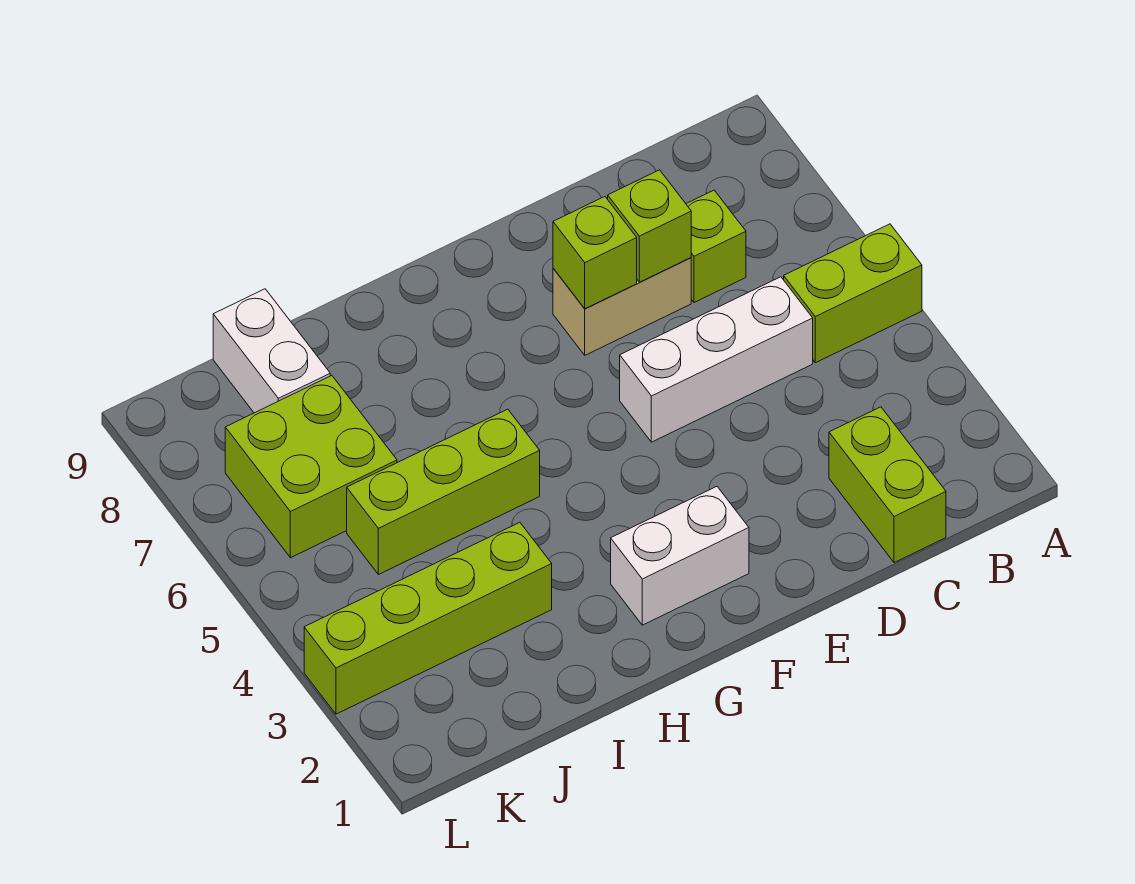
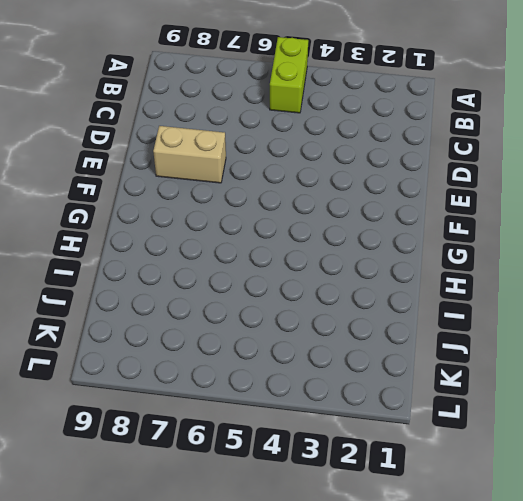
tan 1x2 brick [153,126,226,183] -> tan 1x2 brick turned to [553,258,691,355]
none -> lime 1x2 brick [829,407,946,563]
none -> white 1x3 brick [620,277,813,442]
none -> lime 1x1 brick [686,190,746,302]

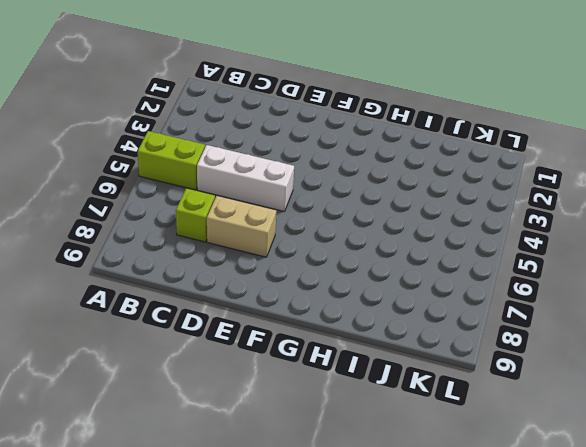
none -> lime 1x2 brick [829,407,946,563]
none -> white 1x2 brick [611,487,749,625]
none -> lime 1x3 brick [347,409,540,575]

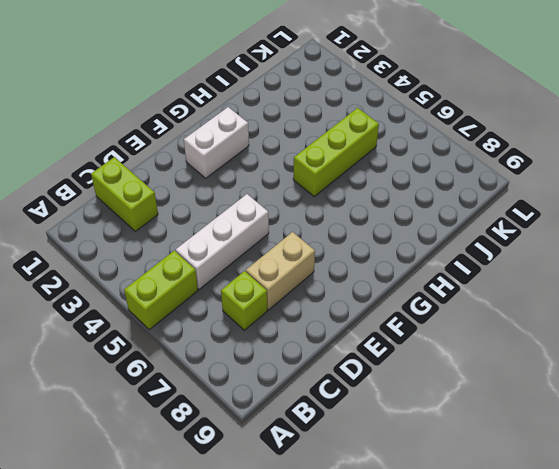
none -> lime 1x4 brick [304,522,552,714]
none -> lime 2x2 brick [225,376,397,558]
none -> white 1x2 brick [213,289,330,413]

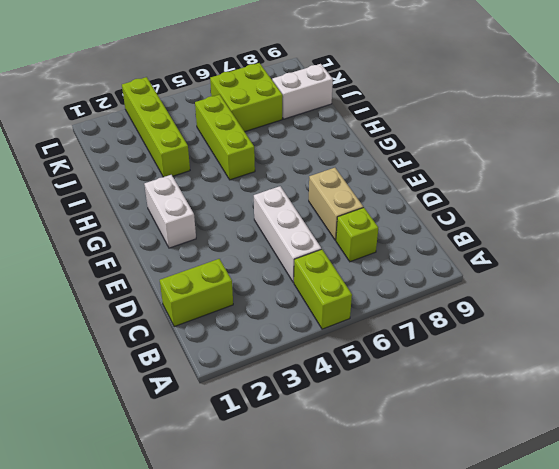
none -> lime 1x1 brick [608,170,691,282]
none -> lime 1x1 brick [553,197,637,309]

